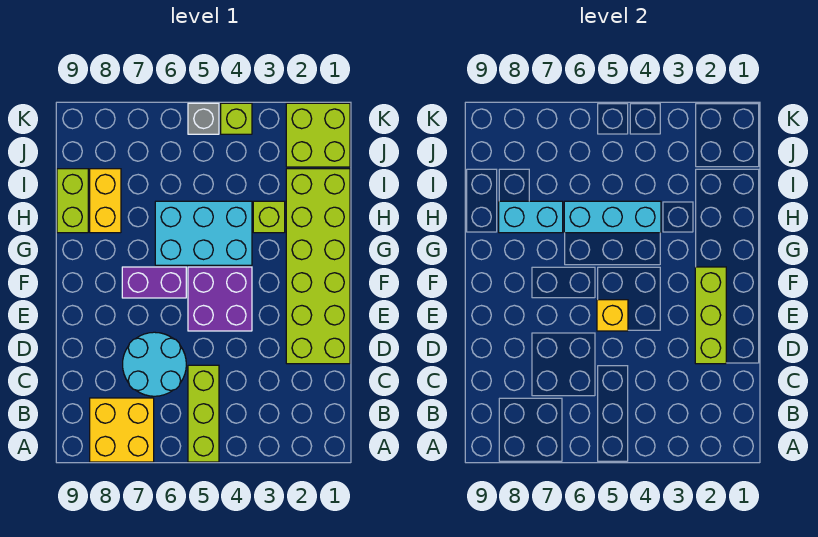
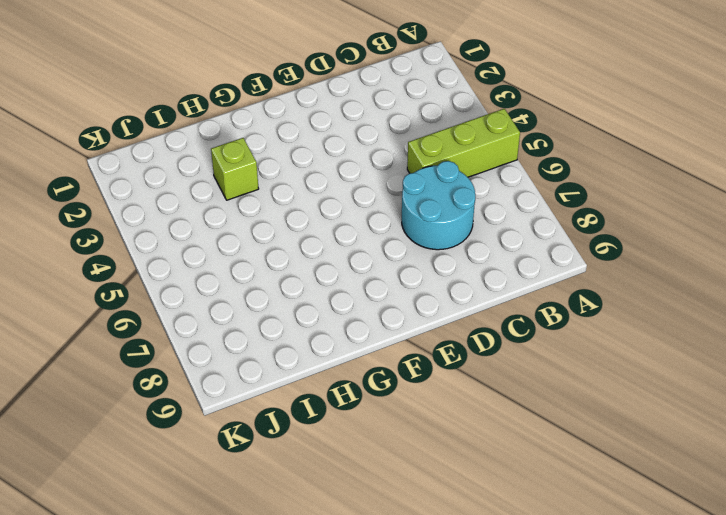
none -> yellow 2x2 brick [90,398,154,462]
none -> lime 2x6 brick [286,169,350,364]
none -> purple 2x2 brick [188,267,252,331]

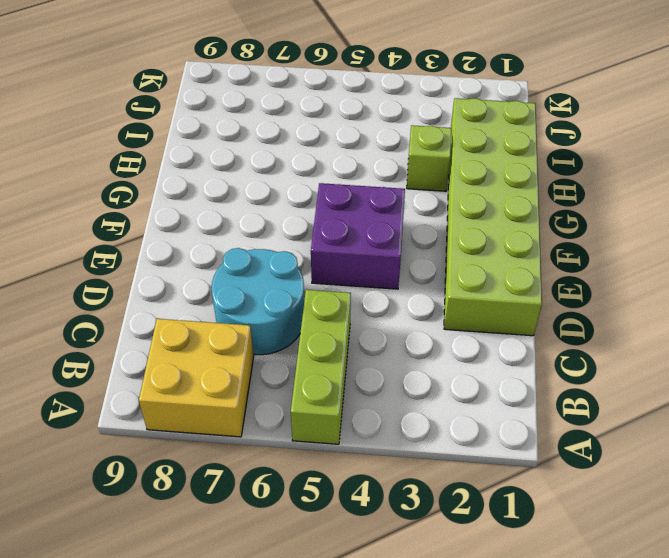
none -> purple 1x2 brick [122,267,186,298]
none -> cyan 2x3 brick [155,201,252,265]
none -> yellow 1x2 brick [90,169,121,233]

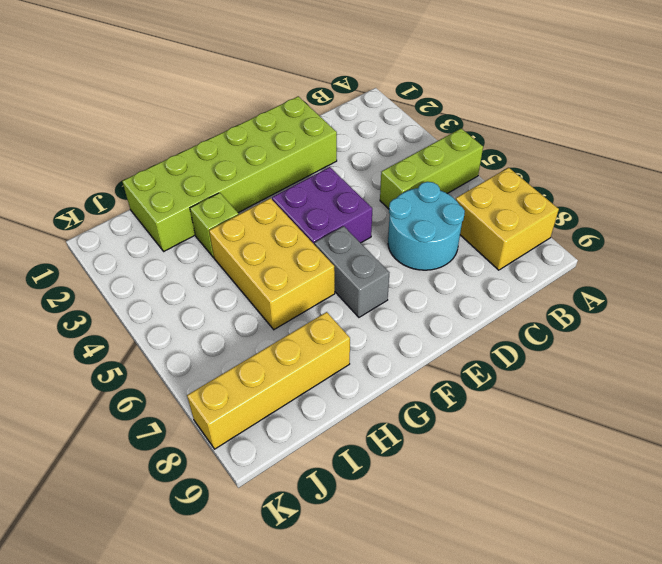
grey 1x2 brick [314,226,389,317] -> purple 1x2 brick [122,267,186,298]
yellow 2x3 brick [209,198,335,330] -> cyan 2x3 brick [155,201,252,265]
yellow 1x4 brick [187,312,350,449] -> yellow 1x2 brick [90,169,121,233]
none -> lime 1x2 brick [57,169,88,233]
none -> lime 2x2 brick [286,103,350,167]
none -> lime 1x1 brick [221,103,252,134]

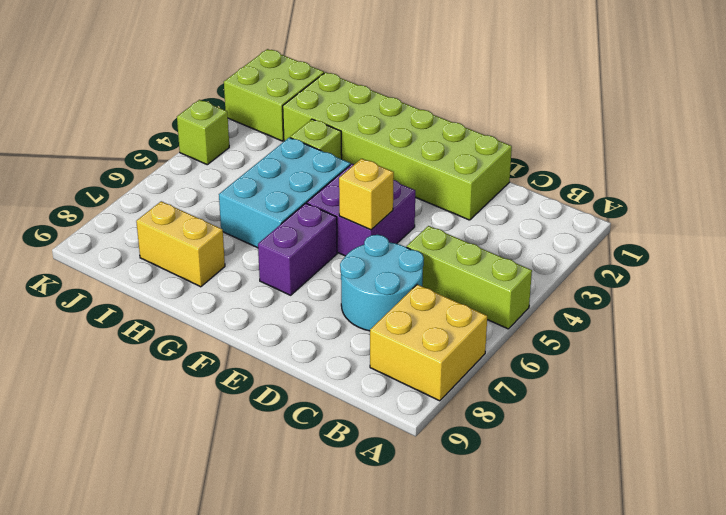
none -> lime 1x2 brick [57,169,88,233]
none -> grey 1x1 brick [188,103,219,134]
none -> lime 1x3 brick [695,267,726,364]

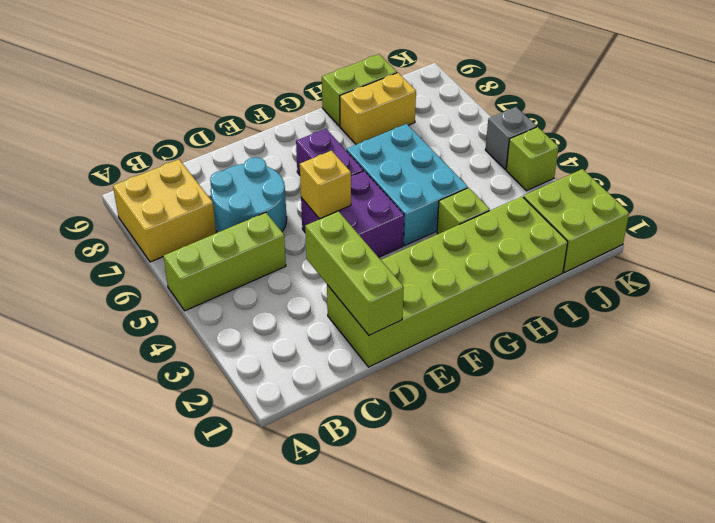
lime 1x3 brick [305,211,404,335] -> lime 1x3 brick turned to [695,267,726,364]
none -> cyan 1x3 brick [564,201,661,233]
none -> cyan 1x2 brick [499,201,563,233]

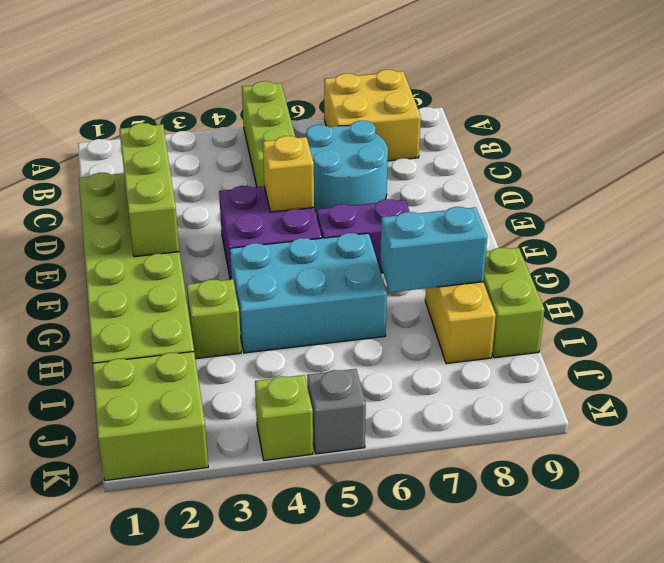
none -> cyan 1x3 brick [564,201,661,233]

